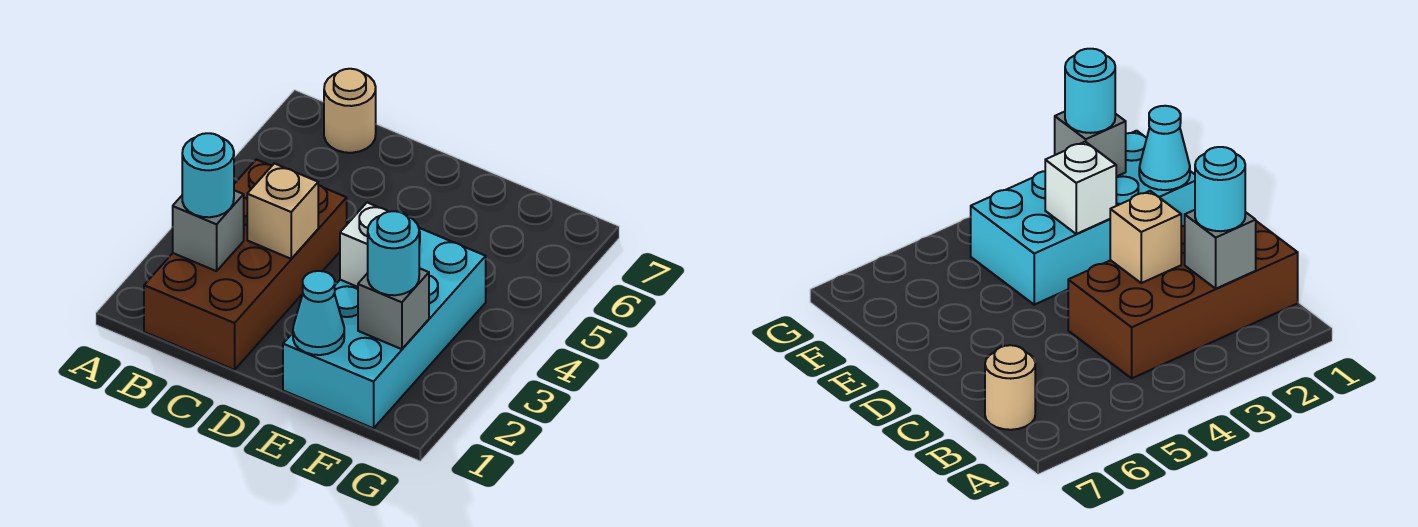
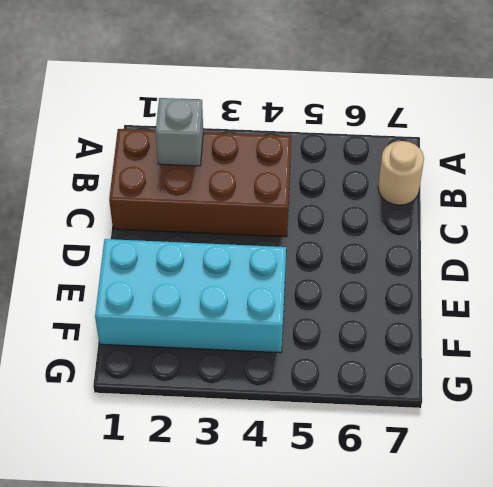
none -> tan 1x1 brick [247,163,318,259]
none -> cyan 1x1 cone [293,271,344,355]

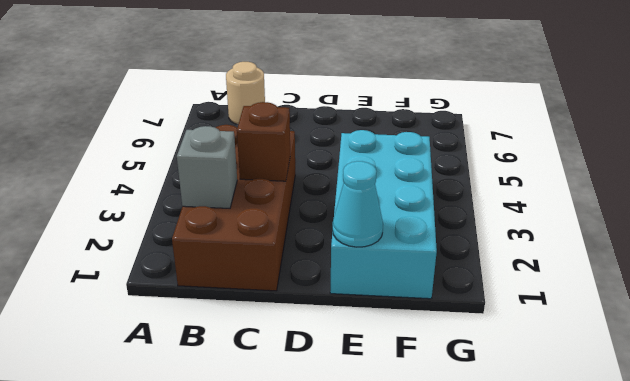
brown 1x1 brick [237,102,290,181] -> tan 1x1 brick [247,163,318,259]
none -> white 1x1 brick [340,203,388,287]
none -> grey 1x1 brick [358,268,429,349]

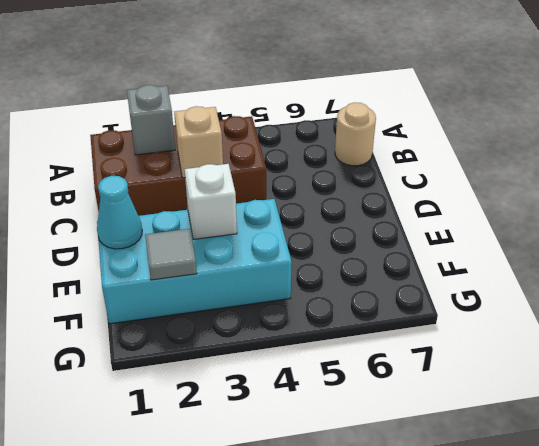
grey 1x1 tile [145,229,197,280] -> grey 1x1 brick [358,268,429,349]
none -> cyan 1x1 round brick [182,133,234,217]
none -> cyan 1x1 round brick [368,211,419,295]

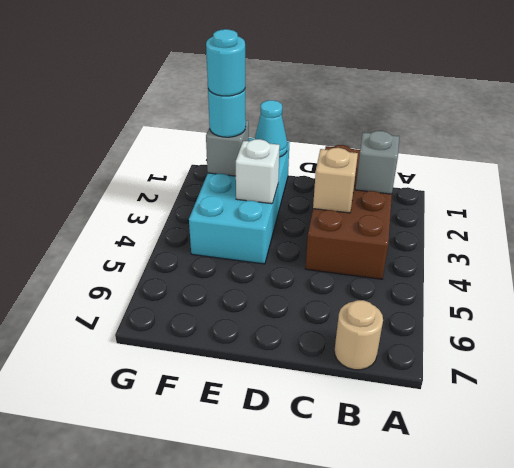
cyan 1x1 round brick [206,29,245,96] -> cyan 1x1 round brick moved to [182,133,234,217]

